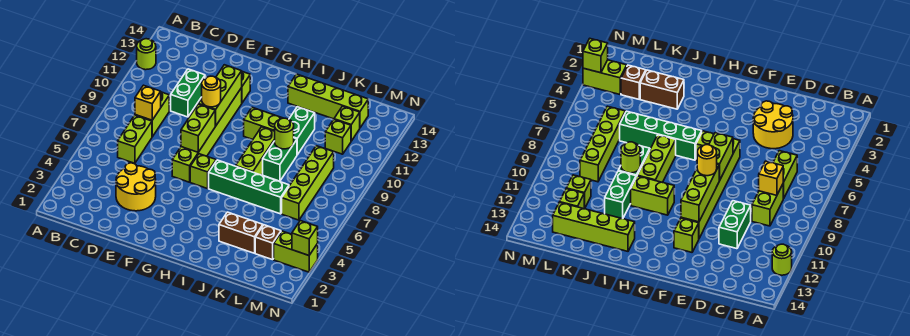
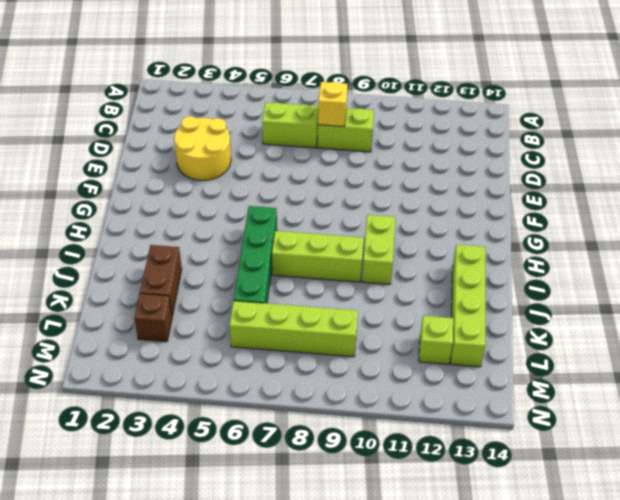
none -> lime 1x1 round brick [137,39,156,70]
none -> green 1x2 brick [171,69,205,117]
none -> lime 1x6 brick [172,88,242,182]

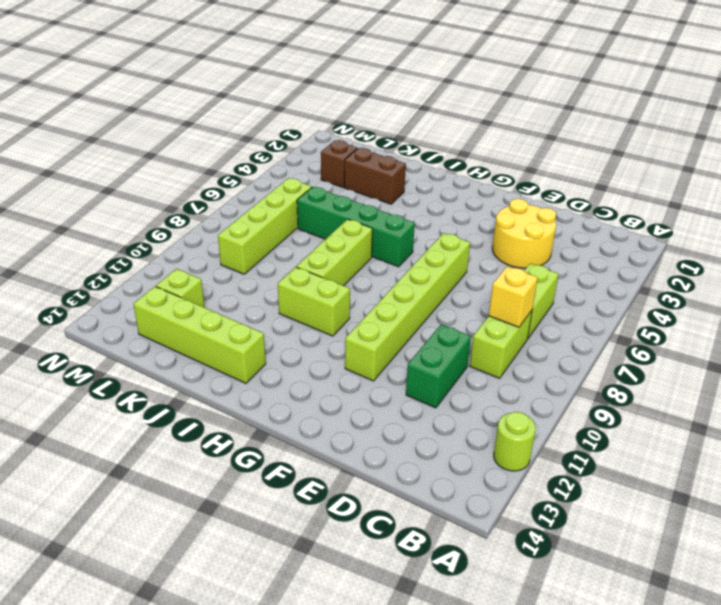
none -> lime 1x1 brick [242,72,250,103]
none -> lime 1x1 brick [190,154,216,189]
none -> green 1x2 brick [263,138,297,181]

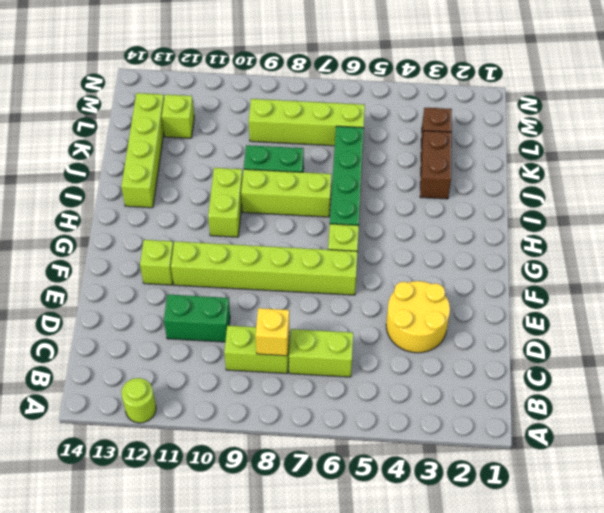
none -> green 1x2 brick [289,107,315,155]
none -> lime 1x1 brick [325,120,351,154]
none -> lime 1x2 brick [274,231,318,272]

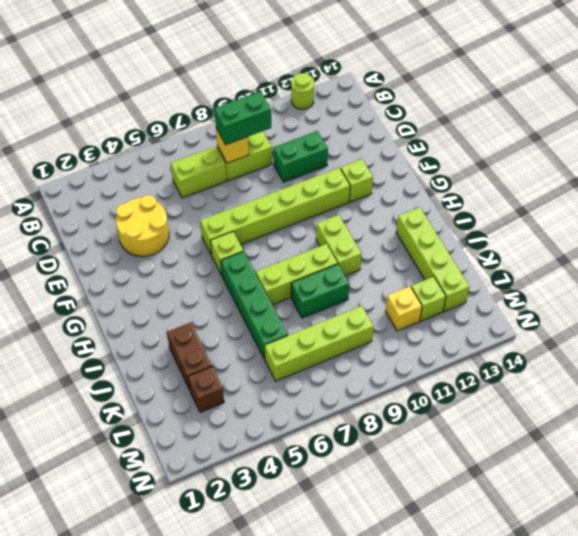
green 1x2 brick [214,91,271,145] -> green 1x2 brick moved to [289,107,315,155]
yellow 1x1 brick [385,286,422,331] -> lime 1x1 brick [325,120,351,154]
none -> lime 1x2 brick [274,231,318,272]
none -> lime 1x2 brick [181,104,215,152]
none -> lime 1x3 brick [199,65,242,126]

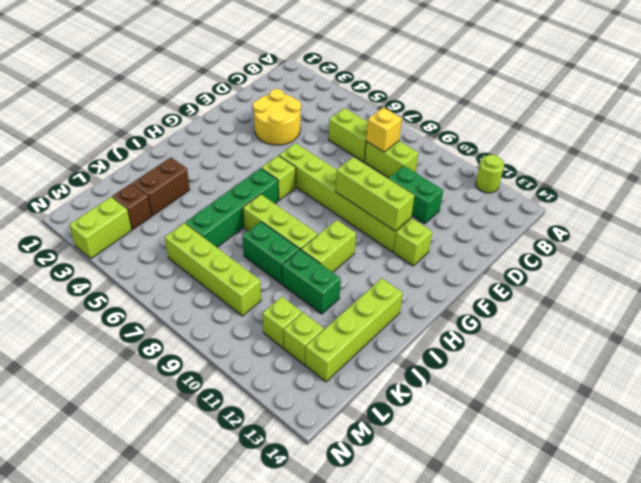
none -> lime 1x2 brick [181,104,215,152]
none -> lime 1x1 round brick [275,118,294,149]
none -> lime 1x1 brick [292,221,318,255]

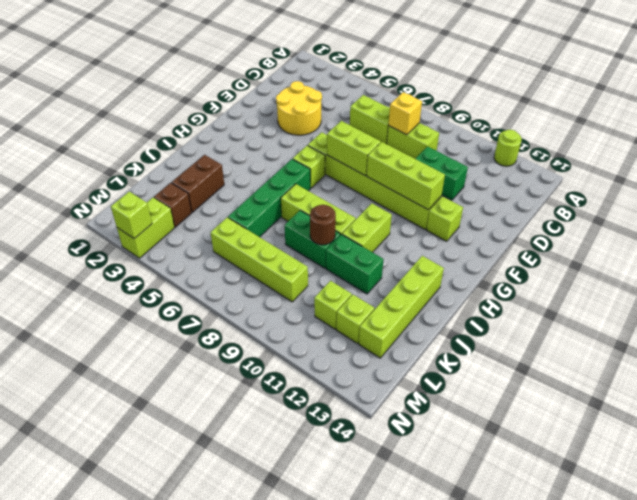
brown 1x1 round brick [310,205,336,245] -> lime 1x1 round brick [275,118,294,149]
none -> yellow 1x1 round brick [202,76,221,107]

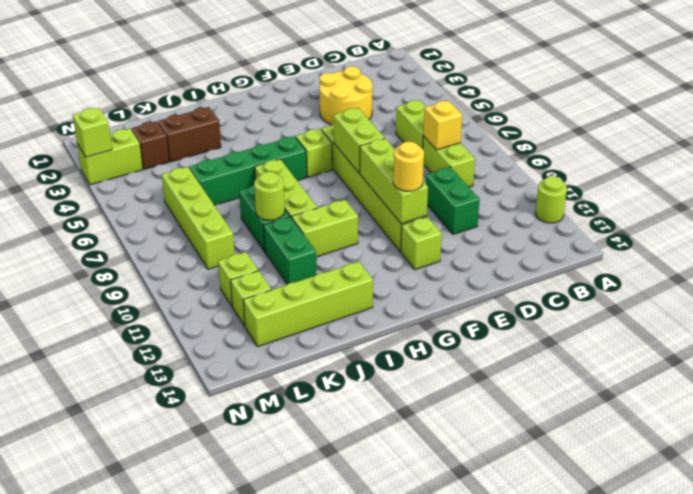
yellow 1x1 round brick [393,142,424,191] -> yellow 1x1 round brick moved to [202,76,221,107]

